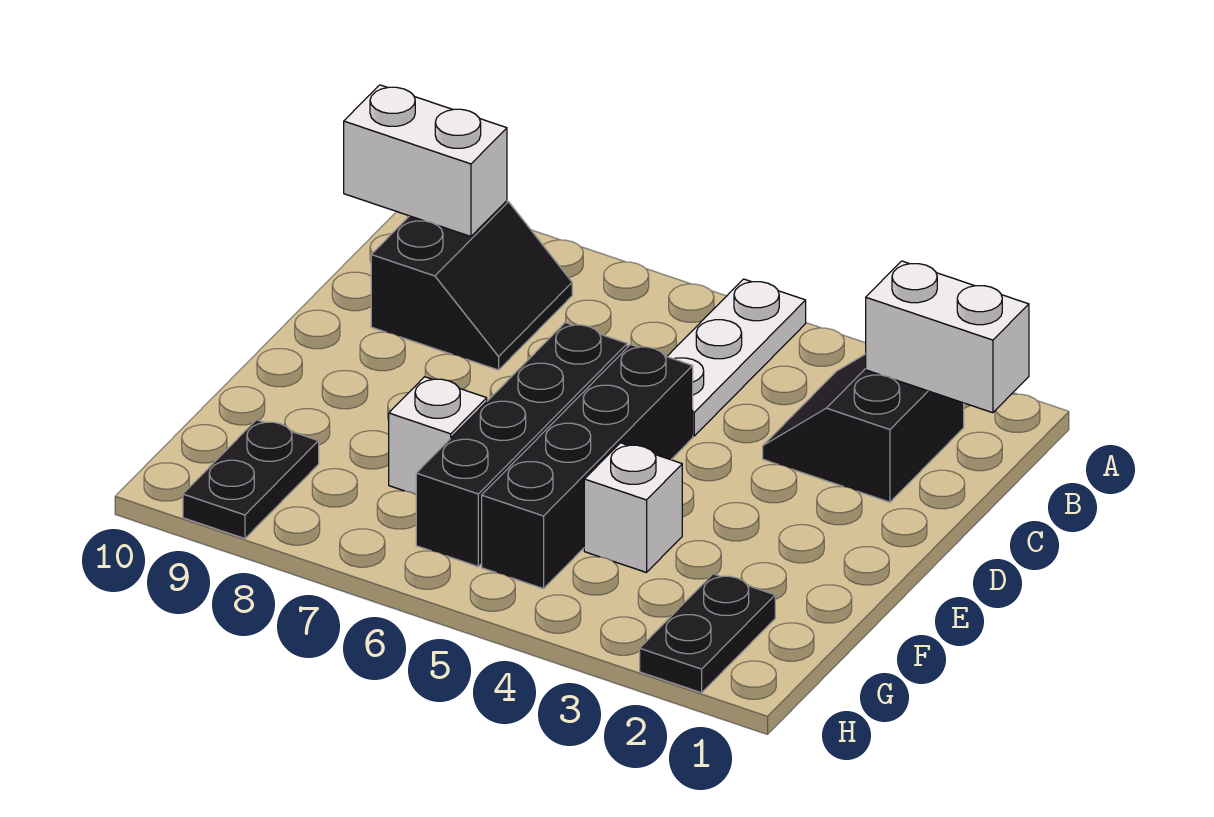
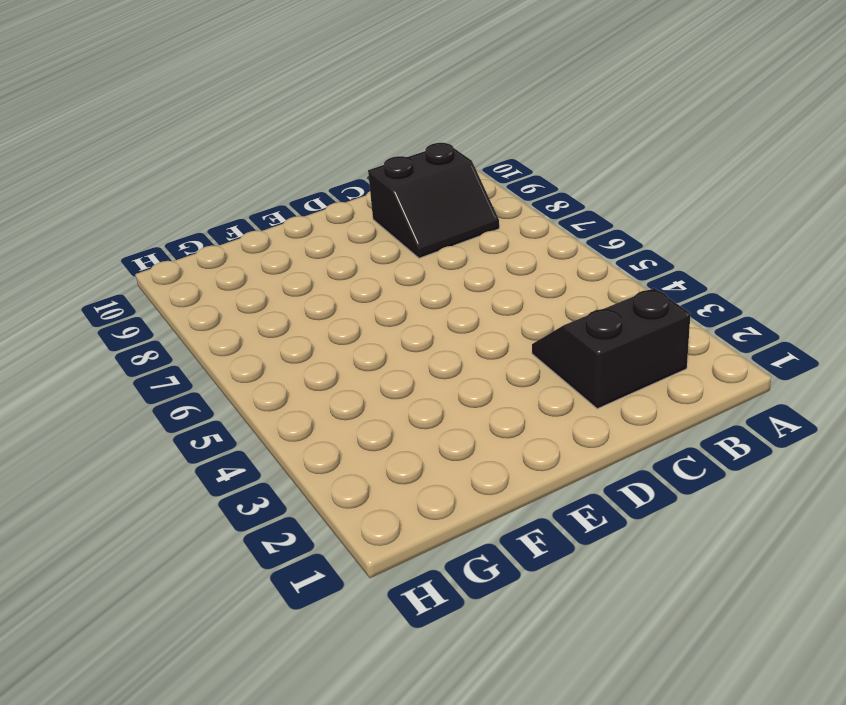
none -> white 1x3 plate [667,279,806,436]
none -> black 1x4 brick [482,345,693,589]

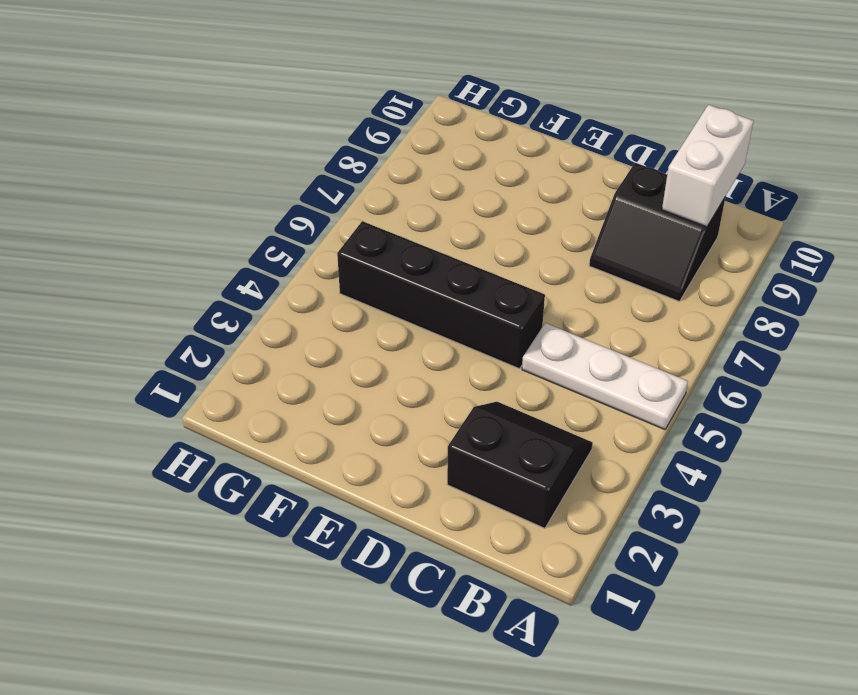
none -> black 1x4 brick [416,322,627,566]
none -> white 1x1 brick [584,443,682,573]

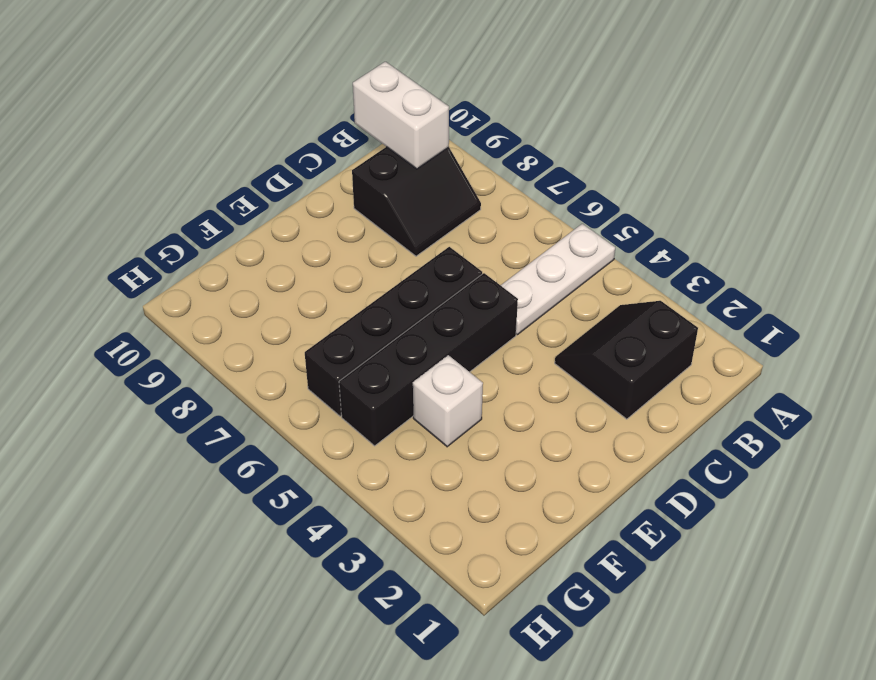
none -> white 1x1 brick [389,377,487,494]
none -> black 1x2 plate [640,574,775,693]

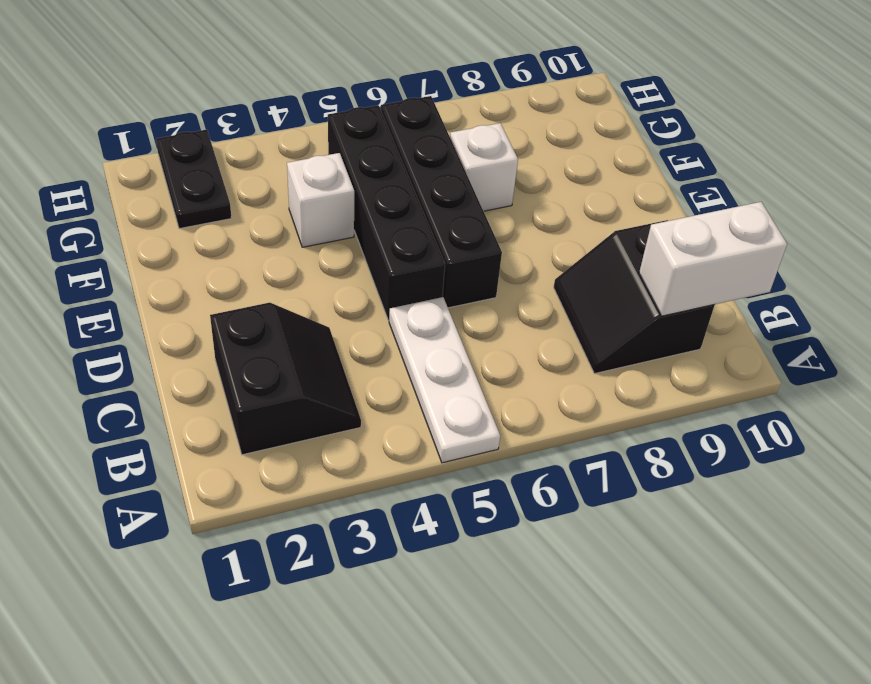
none -> black 1x2 plate [183,420,319,539]
none -> white 1x2 brick [866,261,1029,413]

